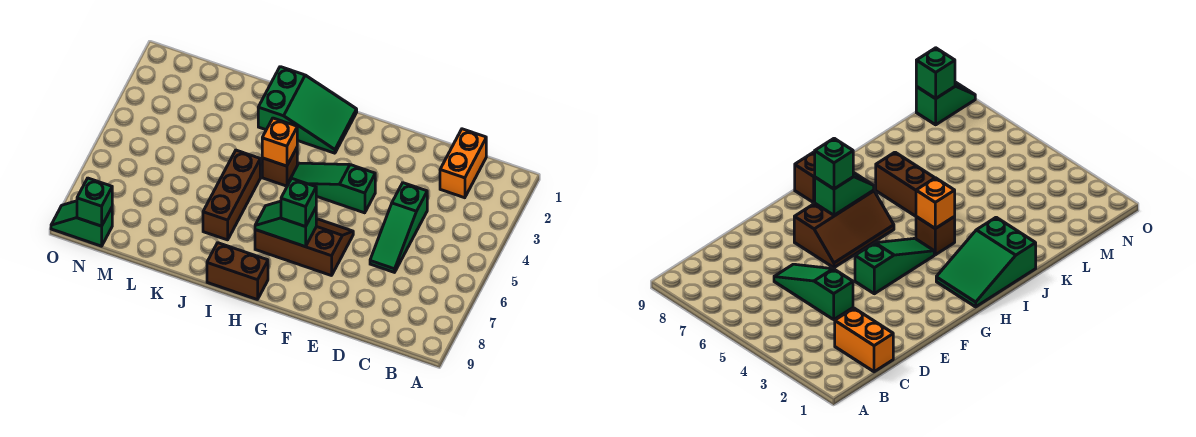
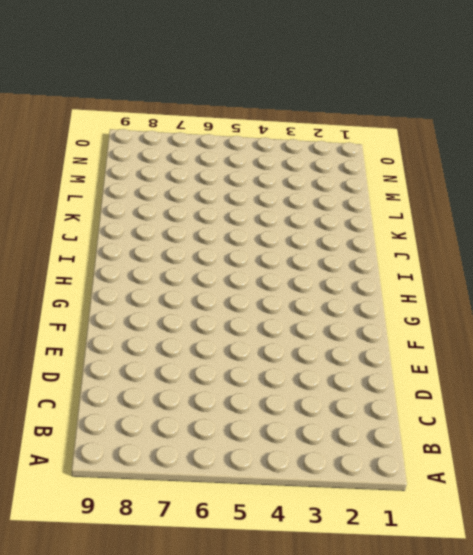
none -> orange 1x2 brick [440,129,486,198]
none -> green 1x3 slope [370,183,427,272]
none -> green 1x3 slope [288,163,375,213]

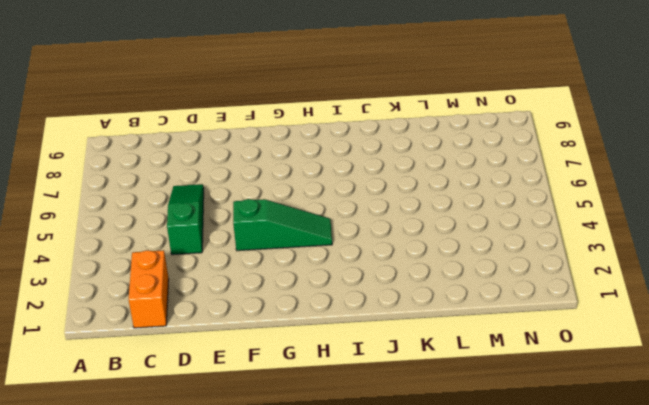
none -> brown 2x3 slope [255,219,353,276]
none -> green 2x3 slope [258,67,357,153]
none -> brown 1x2 brick [207,243,268,300]

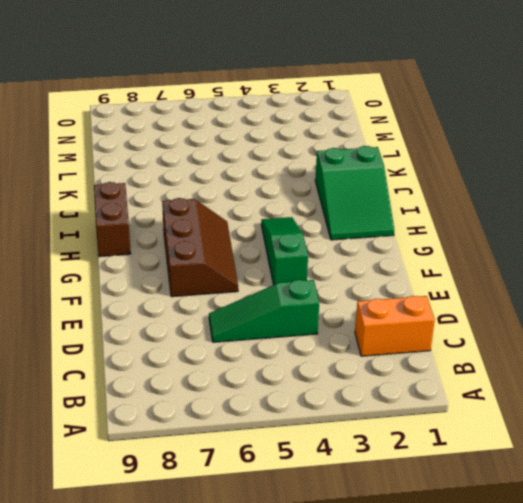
none -> brown 1x1 brick [262,148,297,186]
none -> brown 1x3 brick [203,150,260,240]
none -> green 1x2 slope [51,201,112,246]

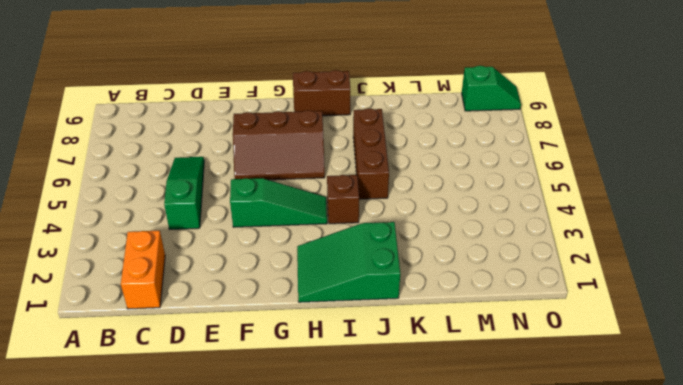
none -> green 1x2 slope [255,201,316,247]
none -> orange 1x1 brick [262,118,297,166]
none -> green 1x1 brick [77,178,112,226]

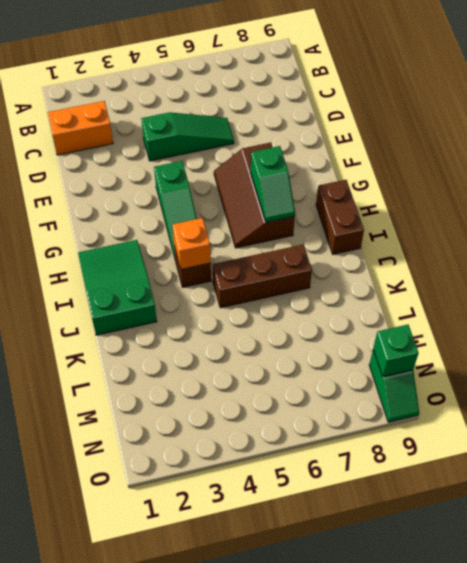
none -> green 1x1 brick [281,179,316,227]

